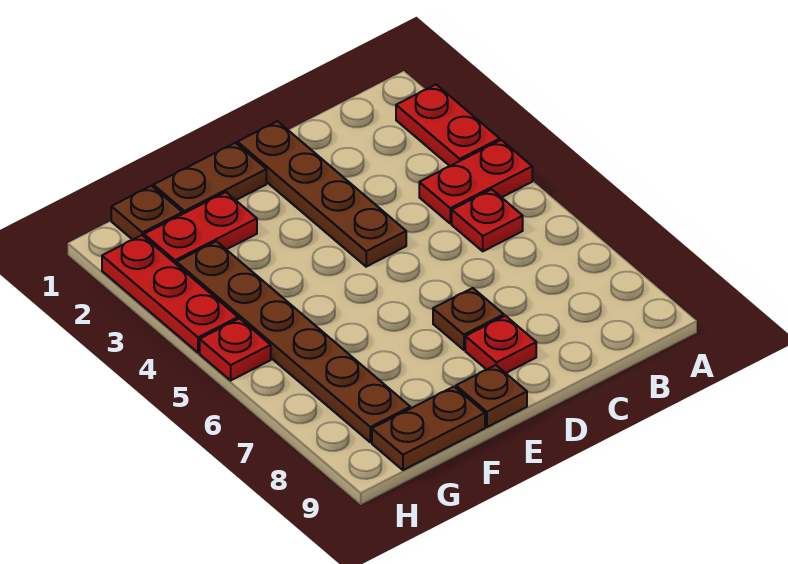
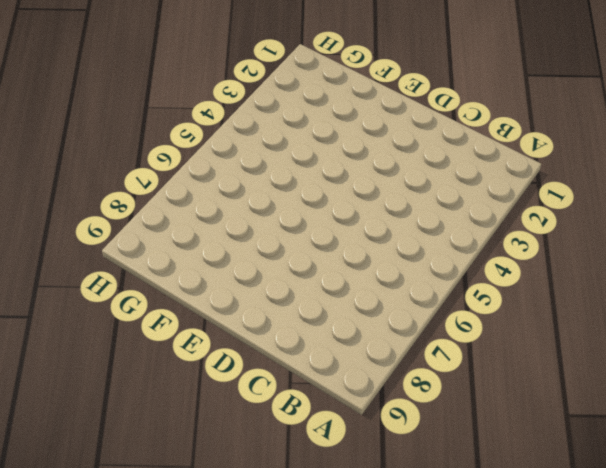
none -> red 1x2 plate [396,85,500,166]
none -> red 1x2 plate [419,140,532,224]
none -> red 1x1 plate [452,189,523,251]

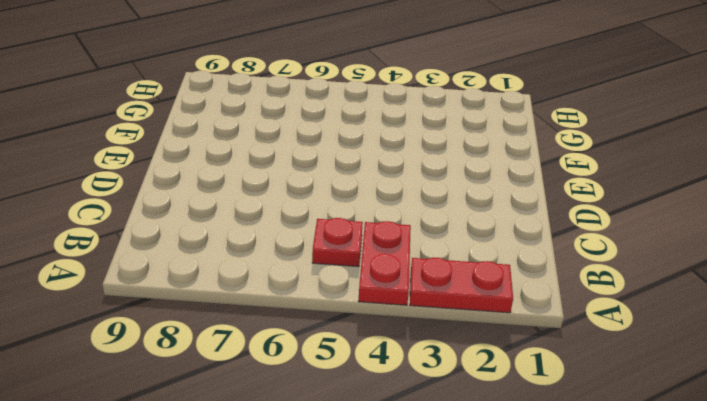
none -> brown 1x4 plate [237,121,406,267]
none -> brown 1x1 plate [433,288,504,350]
none -> red 1x1 plate [465,316,536,373]

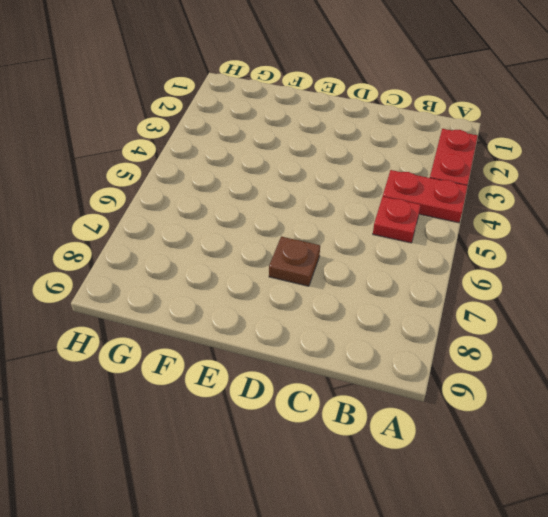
none -> brown 1x4 plate [237,121,406,267]
none -> red 1x1 plate [465,316,536,373]
none -> brown 1x2 plate [153,143,266,214]

